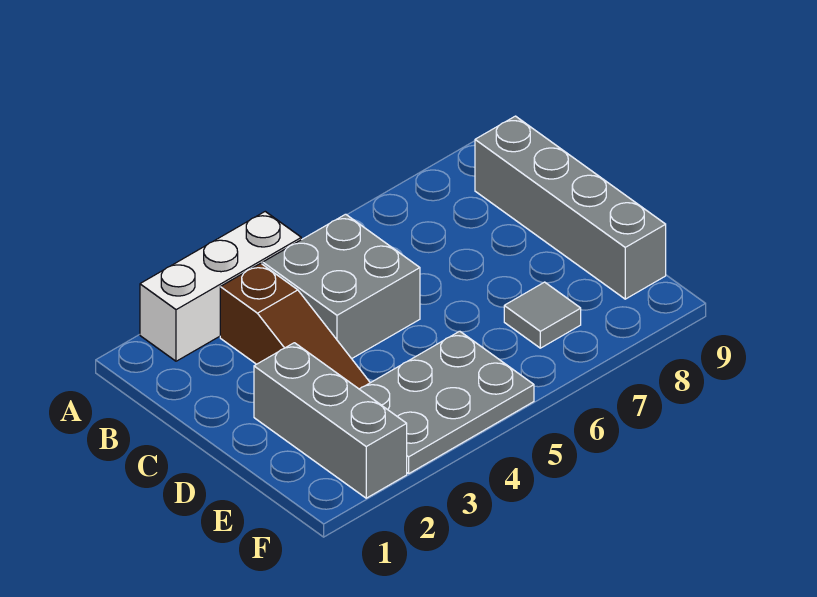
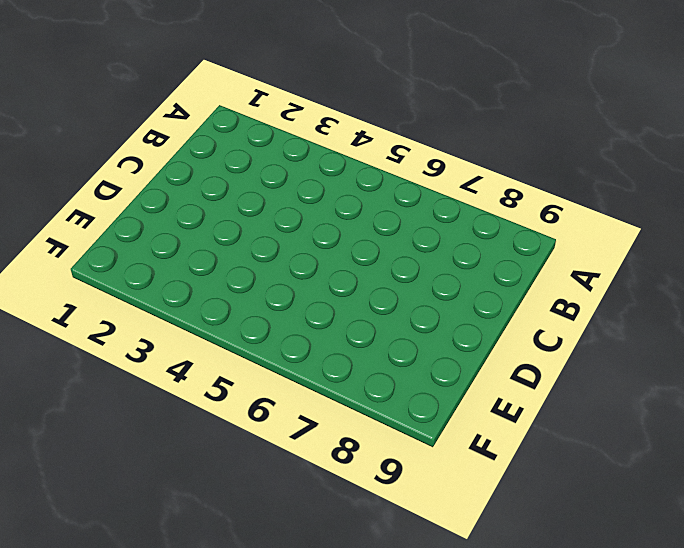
none -> white 1x3 brick [140,212,301,361]
none -> brown 1x3 slope [220,263,370,389]

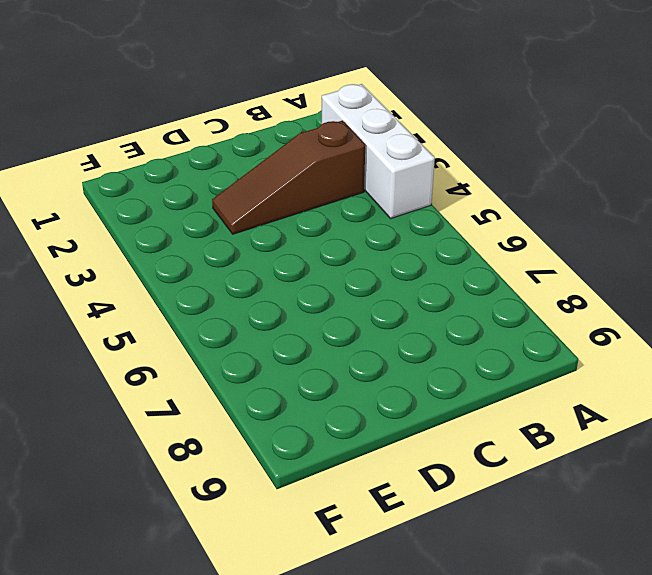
none -> grey 2x2 brick [263,214,420,359]
none -> grey 1x4 brick [475,116,666,299]

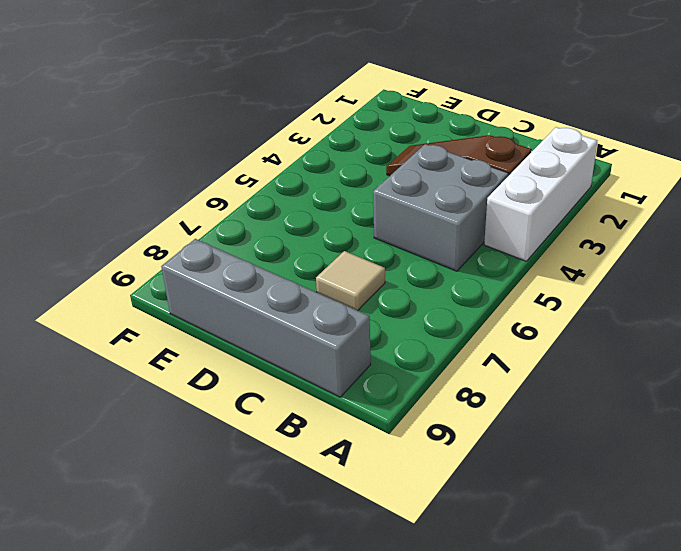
tan 1x1 tile [316,251,385,310] -> none
none -> grey 1x3 brick [254,343,407,498]
none -> grey 2x3 plate [360,331,534,474]

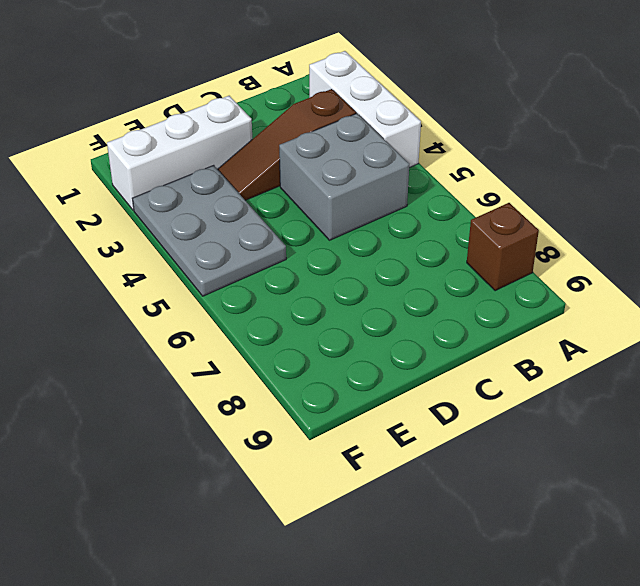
brown 1x1 brick [467,203,539,291] -> none
white 1x3 brick [107,96,252,210] -> grey 1x3 brick [254,343,407,498]
none -> grey 1x4 brick [475,116,666,299]
none -> grey 1x1 tile [504,282,581,348]

